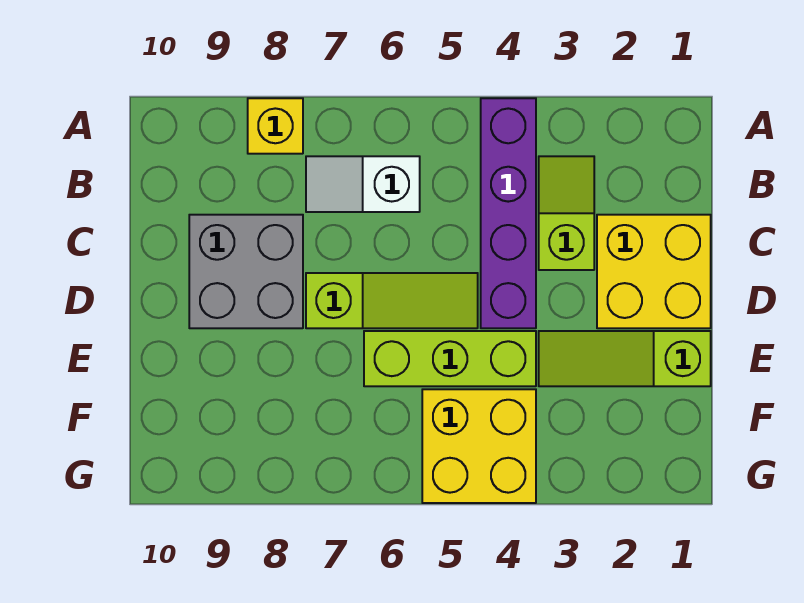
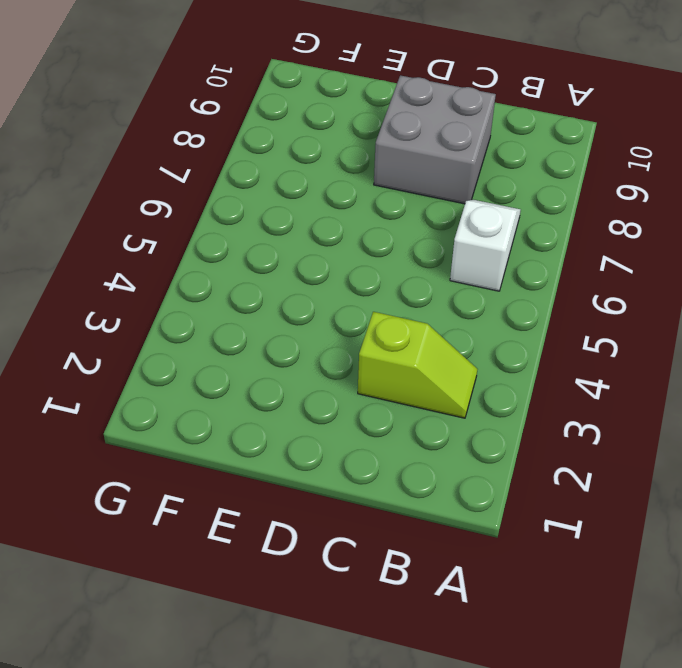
none -> purple 1x4 brick [481,98,536,328]
none -> yellow 1x1 brick [248,98,303,154]

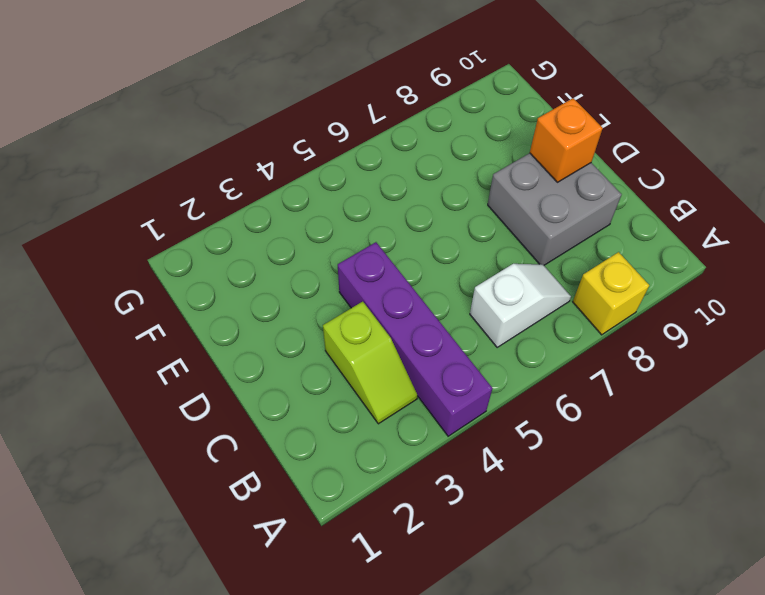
orange 1x1 brick [530,98,603,182] -> none
none -> yellow 2x2 brick [597,215,711,328]
none -> lime 1x3 slope [306,273,478,328]

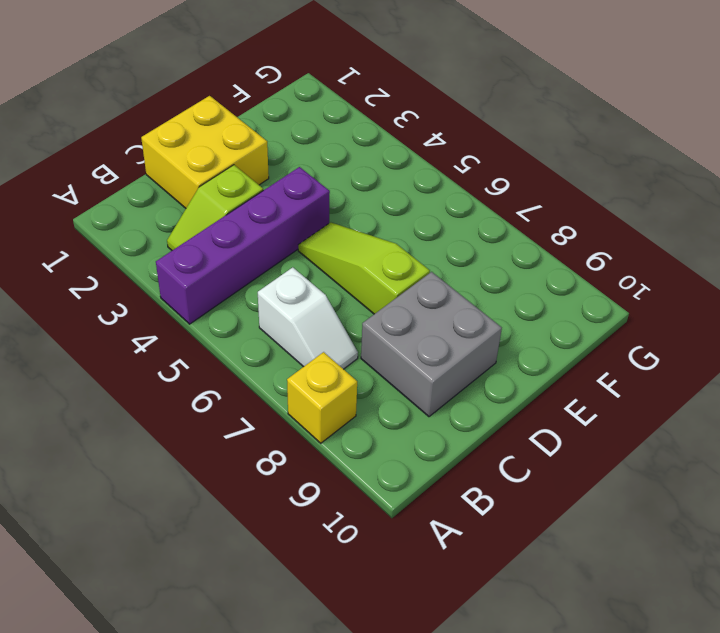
none -> lime 1x3 slope [539,331,711,386]
none -> lime 1x3 brick [364,331,536,386]

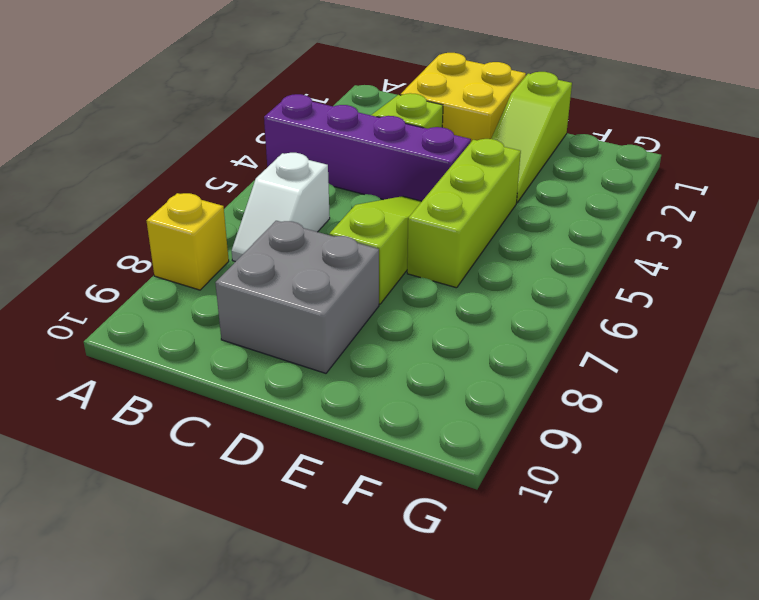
none -> yellow 2x2 brick [422,389,536,503]

